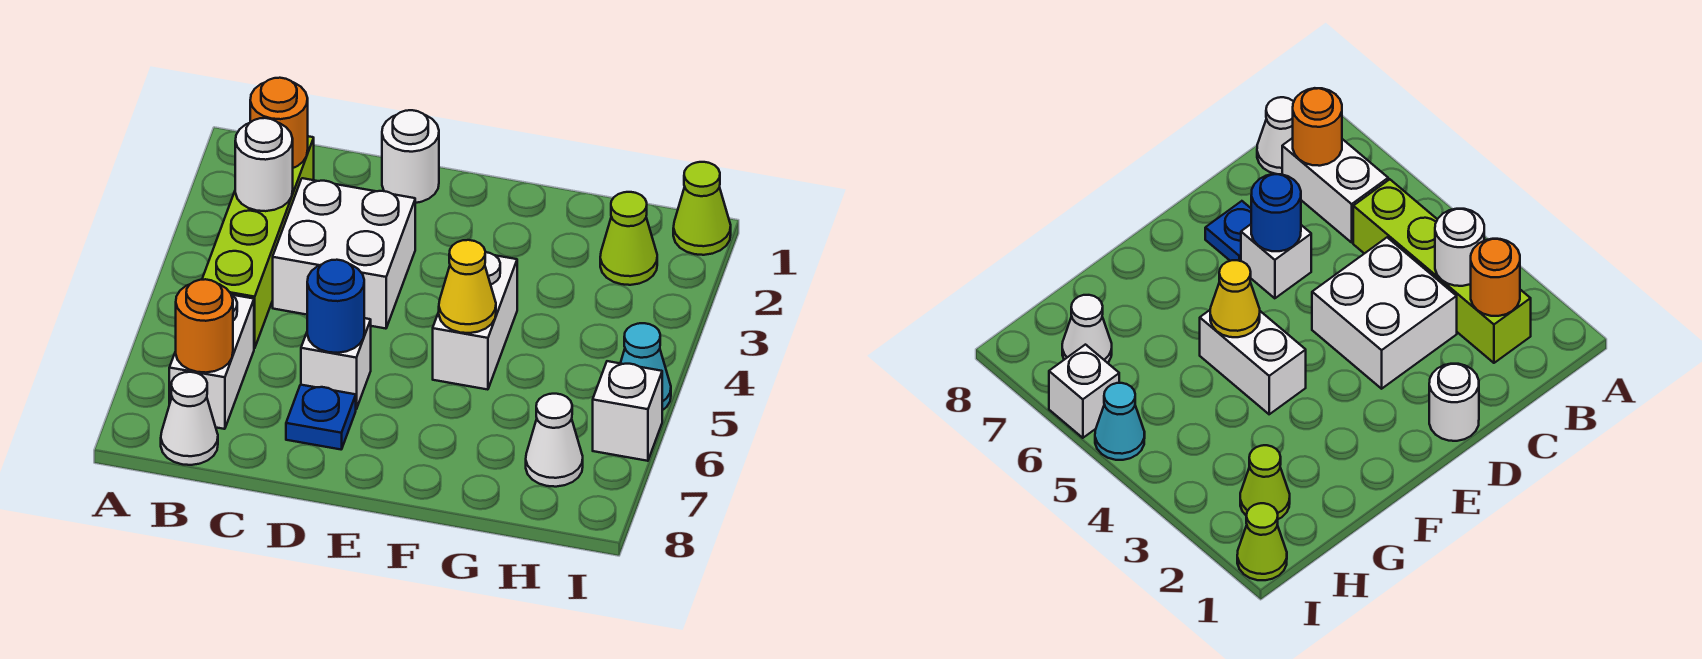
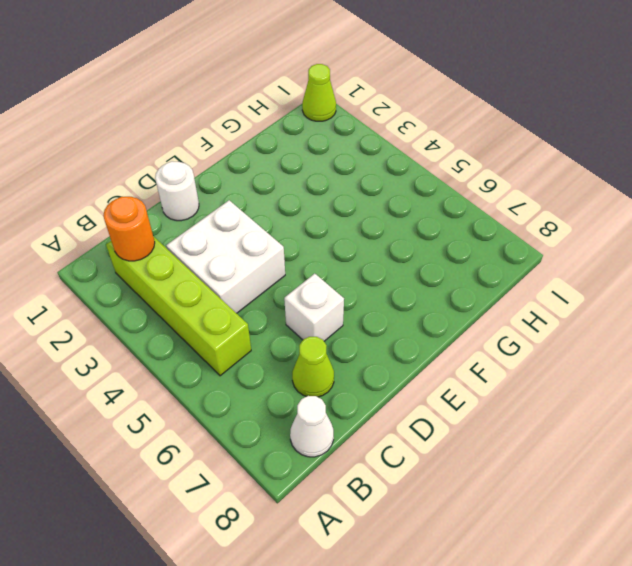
lime 1x1 cone [292,337,334,397] -> lime 1x1 cone moved to [600,192,657,285]
none -> white 1x2 brick [169,295,254,429]
none -> blue 1x1 plate [286,385,356,449]
none -> white 1x2 brick [433,252,517,390]

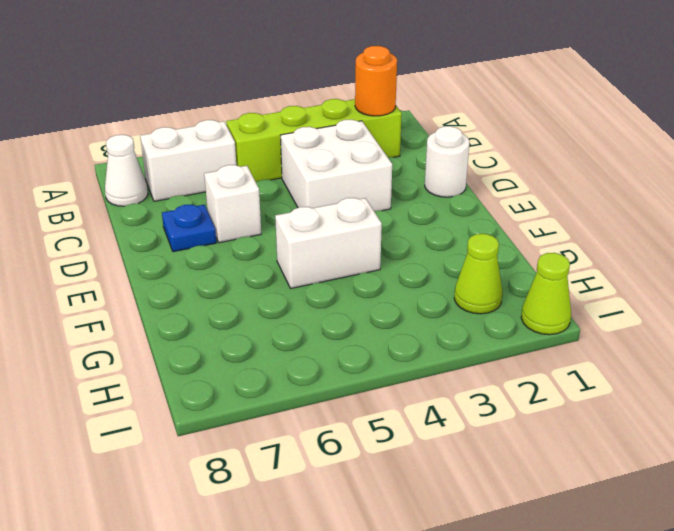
none -> white 1x1 cone [526,394,583,487]
none -> cyan 1x1 cone [620,323,671,410]
none -> white 1x1 brick [593,361,662,461]

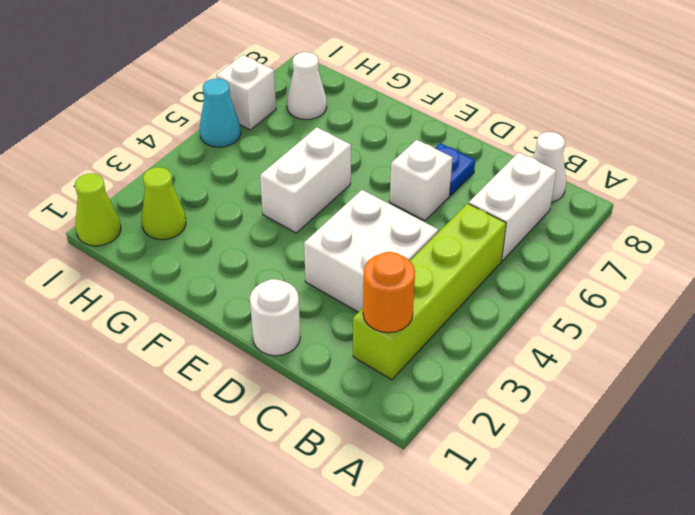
none -> white 1x1 round brick [235,118,293,211]
none -> orange 1x1 round brick [176,279,233,373]
none -> blue 1x1 round brick [307,260,364,353]

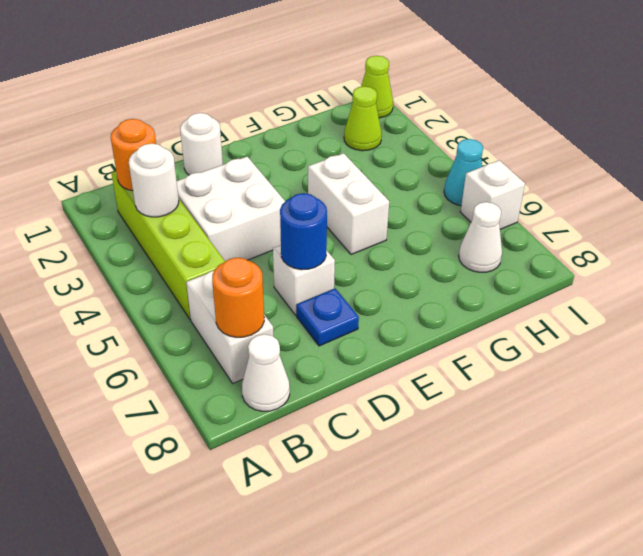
none -> yellow 1x1 cone [439,240,496,333]

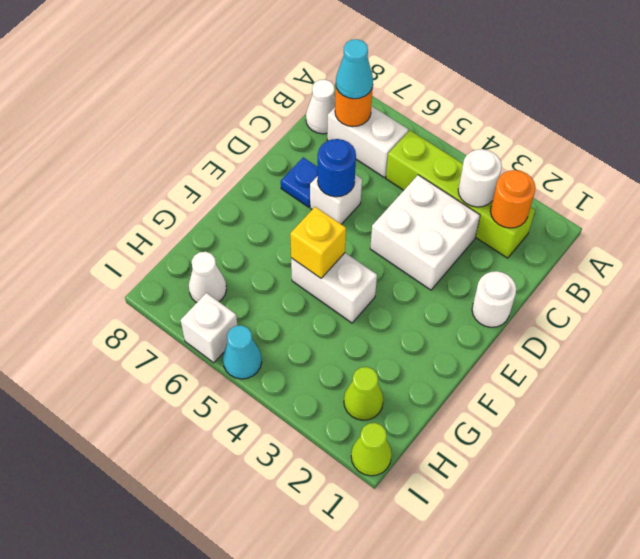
cyan 1x1 cone [336,39,373,99] -> none
yellow 1x1 brick [290,207,346,278] -> yellow 1x1 cone [439,240,496,333]

